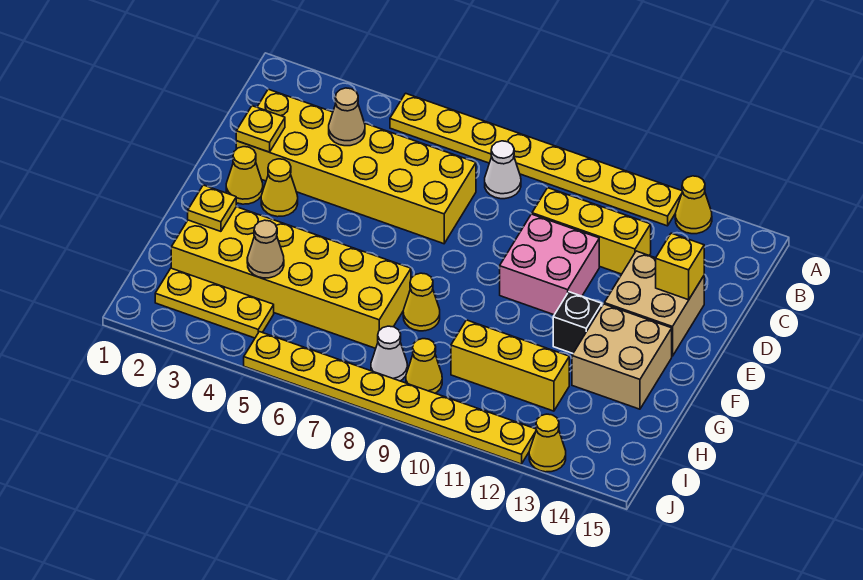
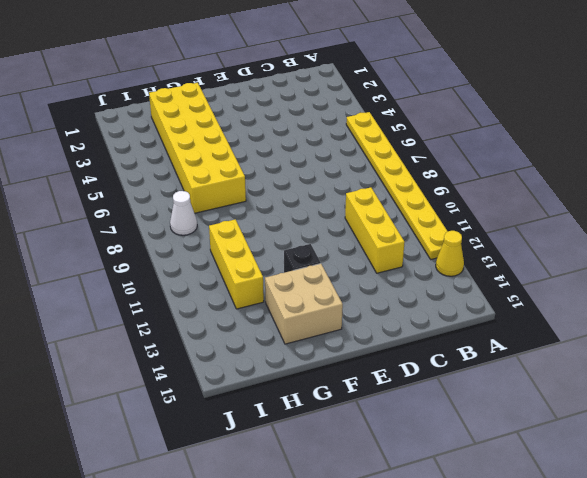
none -> white 1x1 cone [485,141,521,199]
none -> yellow 2x6 brick [236,89,476,244]
none -> pink 2x2 brick [500,214,599,315]

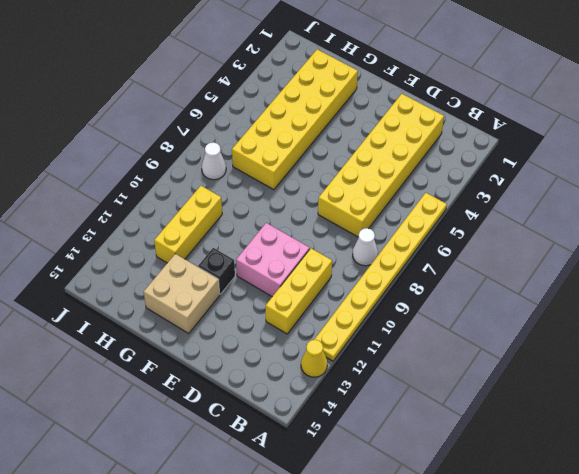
none -> tan 2x2 brick [604,251,704,356]
none -> yellow 1x1 cone [226,147,263,204]
none -> yellow 1x1 cone [261,159,298,217]

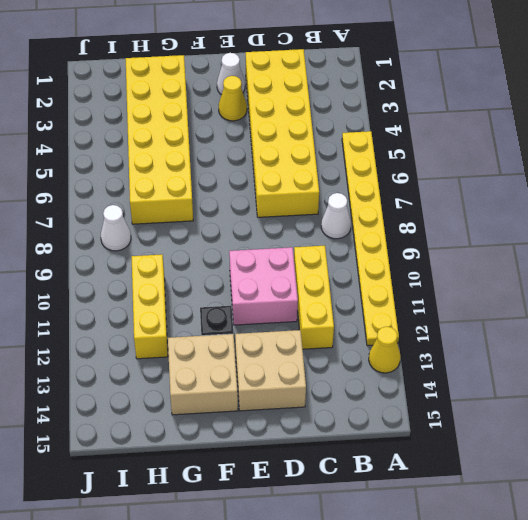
white 1x1 cone [217,53,245,95] -> yellow 1x1 cone [226,147,263,204]
none -> yellow 1x1 cone [403,273,440,331]
none -> yellow 1x3 plate [155,268,274,338]
none -> yellow 1x1 cone [406,339,442,393]

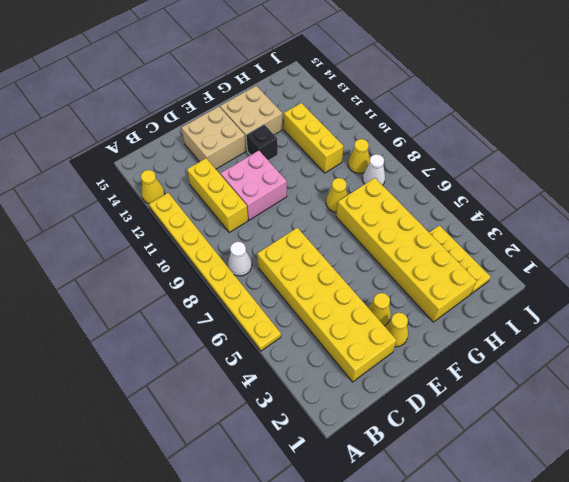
none -> yellow 1x8 plate [244,332,536,464]
none -> yellow 1x1 cone [529,414,566,472]
none -> tan 1x1 cone [329,88,365,146]

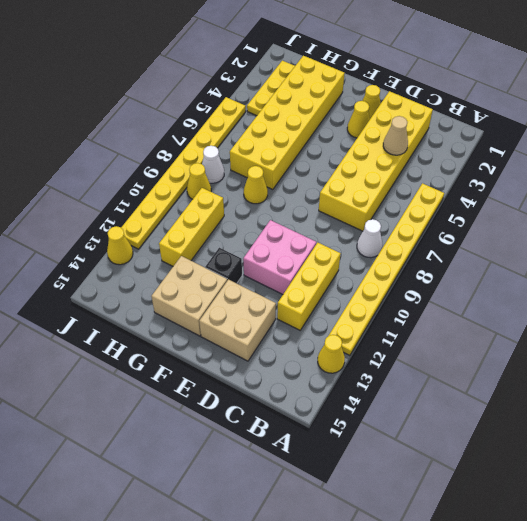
none -> yellow 1x1 plate [236,106,285,152]
none -> yellow 1x1 brick [656,233,704,300]
none -> yellow 1x1 plate [188,185,236,231]

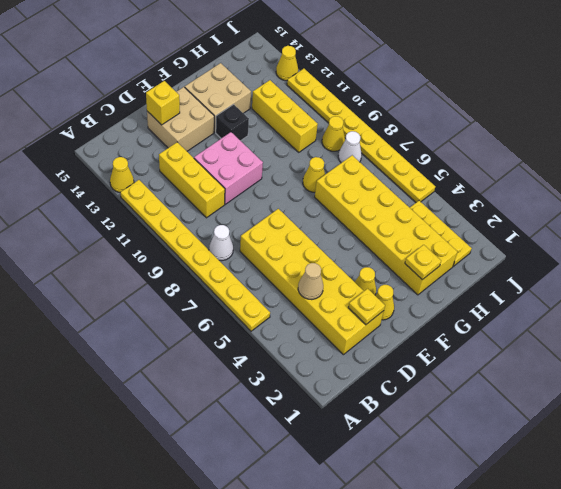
none -> tan 1x1 cone [247,220,284,278]

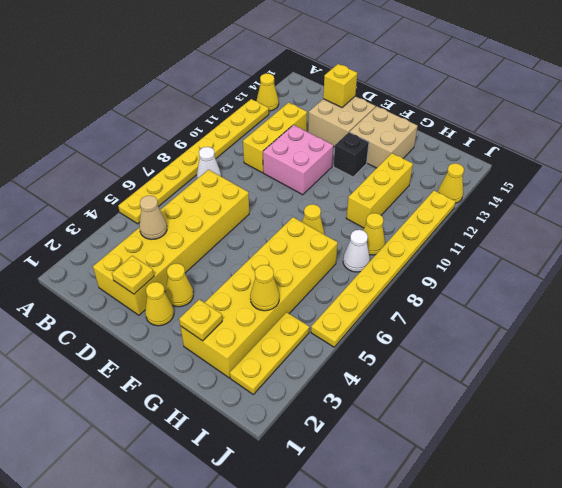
yellow 1x1 cone [250,265,279,311] -> tan 1x1 cone [247,220,284,278]

